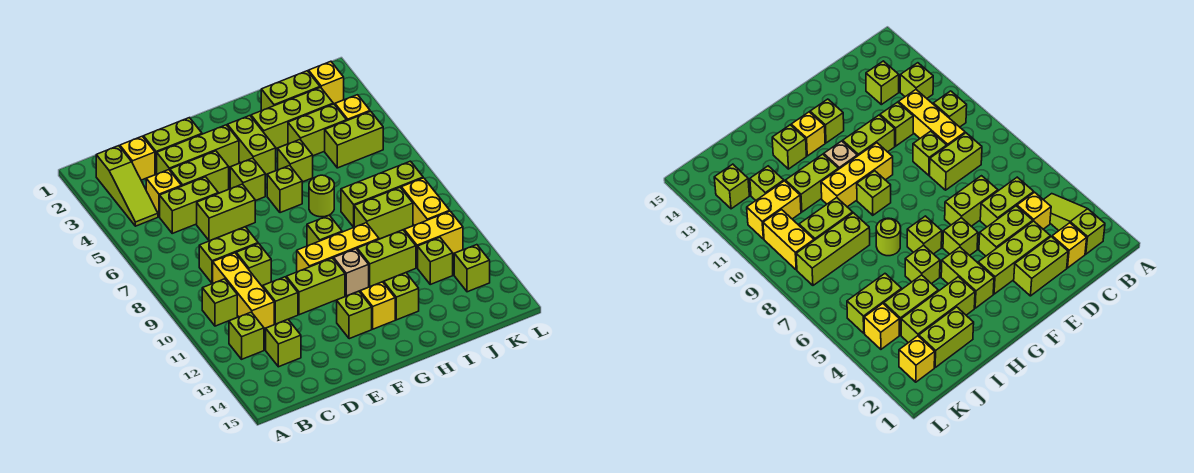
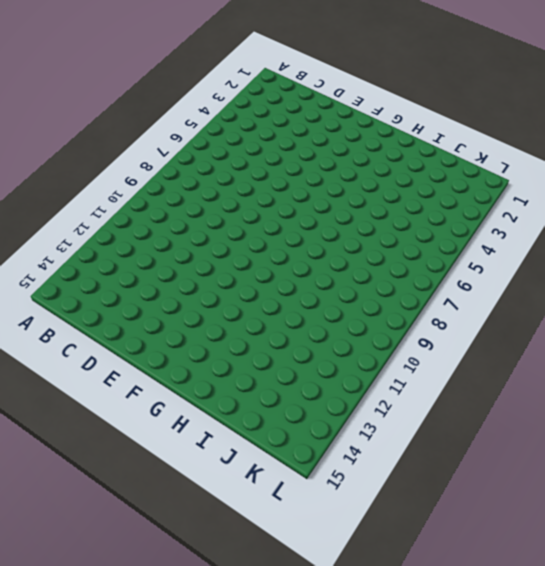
none -> lime 1x3 slope [96,146,158,226]
none -> lime 1x1 brick [202,279,237,326]
none -> lime 1x1 brick [229,312,264,359]
none -> yellow 1x1 brick [120,136,155,180]

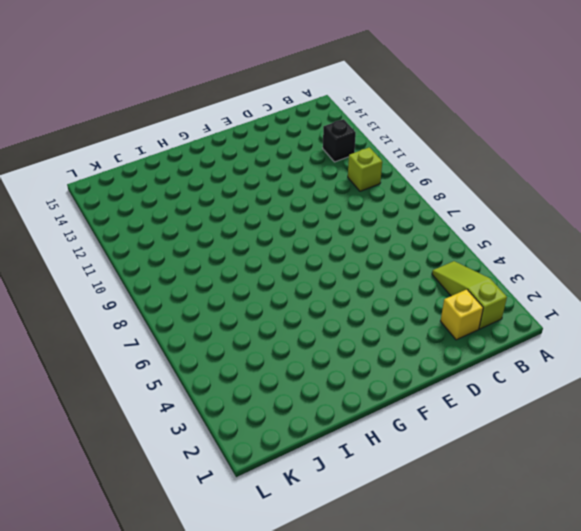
black 1x1 brick [323,119,356,162] -> lime 1x1 brick [229,312,264,359]
none -> yellow 1x1 brick [146,170,181,217]
none -> lime 1x2 brick [160,177,218,233]
none -> lime 1x2 brick [199,227,258,283]
none -> yellow 1x3 brick [213,253,274,329]

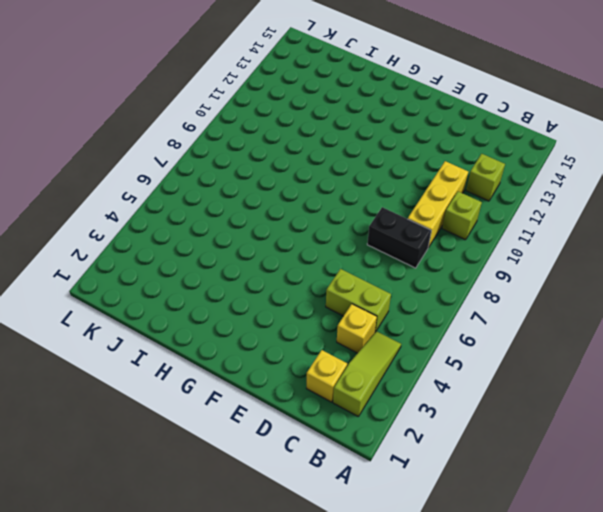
black 1x2 brick [367,207,431,268] -> lime 1x2 brick [199,227,258,283]
none -> lime 1x1 brick [266,320,301,367]
none -> lime 1x2 brick [143,118,202,174]
none -> lime 1x3 brick [157,125,239,174]
none -> lime 1x2 brick [170,151,229,193]

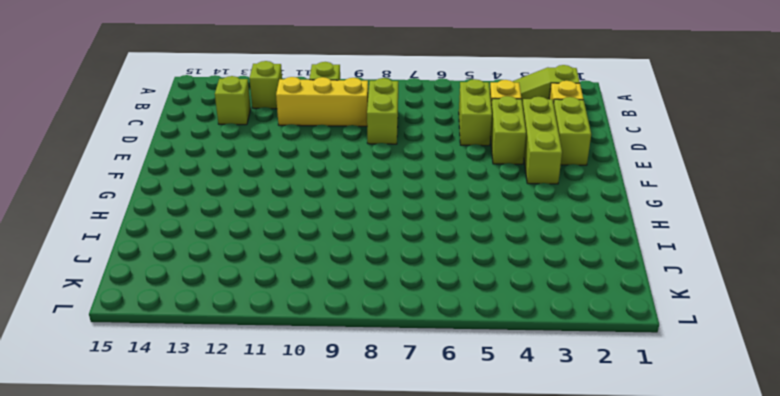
none -> lime 1x2 brick [197,184,255,241]
none -> lime 1x1 brick [236,243,271,286]
none -> lime 1x1 brick [263,277,298,324]
none -> lime 1x2 brick [286,258,345,315]

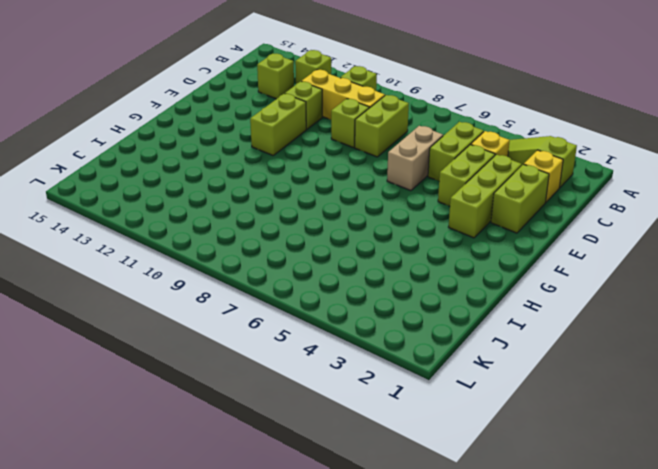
tan 1x2 brick [387,126,443,191] -> lime 1x2 brick [197,184,255,241]
none -> lime 1x1 brick [230,158,265,201]
none -> yellow 1x3 brick [297,223,379,272]
none -> lime 1x1 brick [337,291,372,339]
none -> lime 1x2 brick [227,116,276,175]

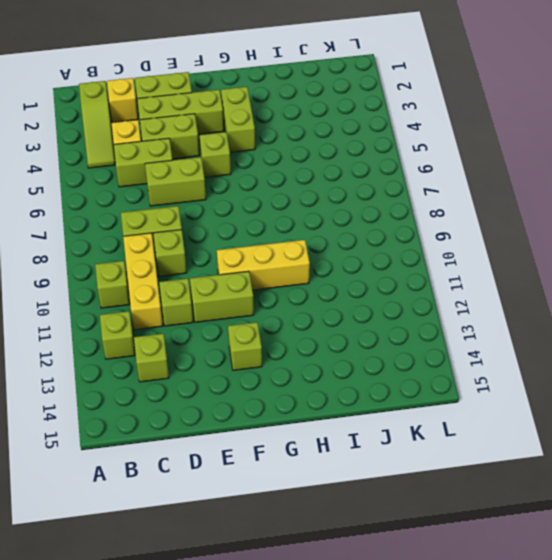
none -> lime 1x1 brick [267,165,302,213]
none -> lime 1x1 brick [307,215,342,246]
none -> tan 1x1 brick [334,249,369,296]
none -> yellow 1x1 brick [360,282,395,329]

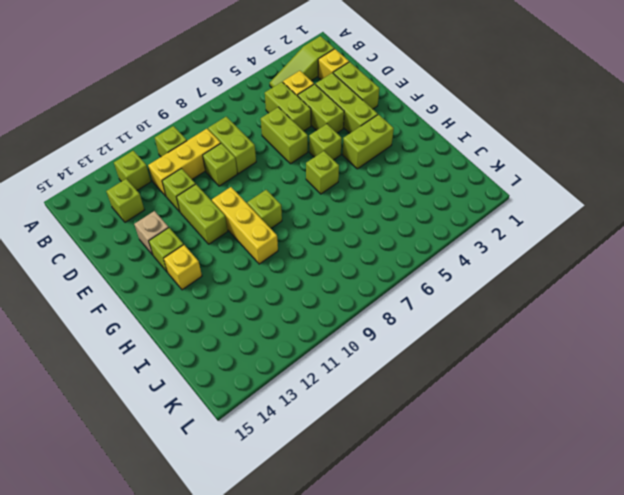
tan 1x1 brick [134,211,169,255] -> tan 1x1 brick moved to [334,249,369,296]
none -> lime 1x3 brick [251,87,333,148]
none -> lime 1x1 brick [278,140,313,182]
none -> lime 1x1 round brick [309,175,334,217]
none -> lime 1x2 brick [357,230,416,287]

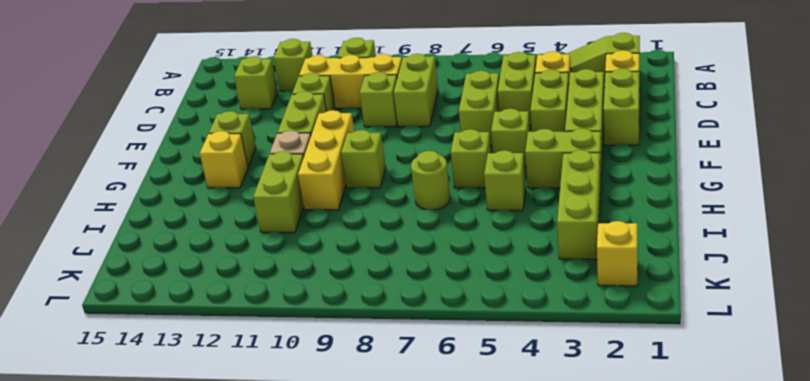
none -> lime 1x1 brick [384,273,419,320]
none -> lime 1x2 brick [261,71,320,111]
none -> lime 1x2 brick [288,104,347,156]
none -> lime 1x3 brick [341,161,423,227]

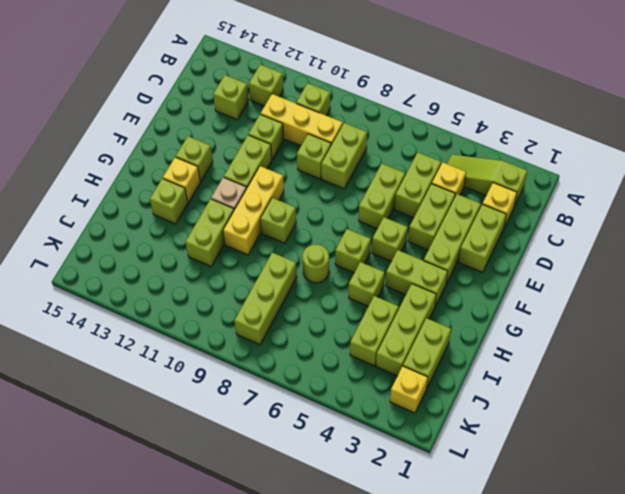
none -> lime 1x2 brick [354,187,413,239]
none -> lime 1x2 brick [325,111,383,168]
none -> yellow 1x2 brick [404,211,463,268]
none -> lime 1x1 brick [418,237,453,284]

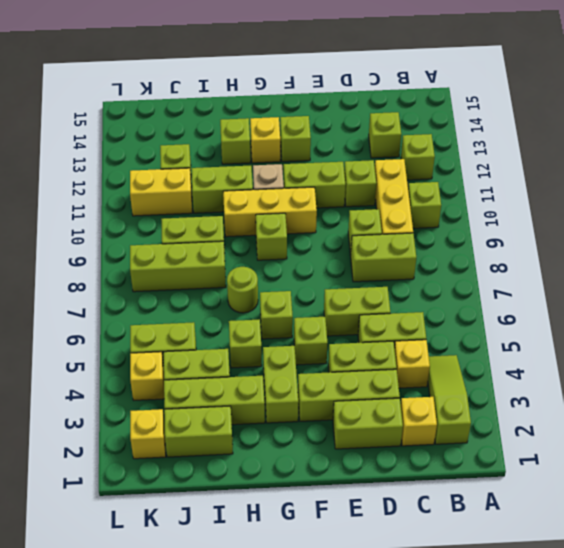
none -> yellow 1x2 brick [401,178,450,225]
none -> lime 1x1 brick [454,245,490,292]

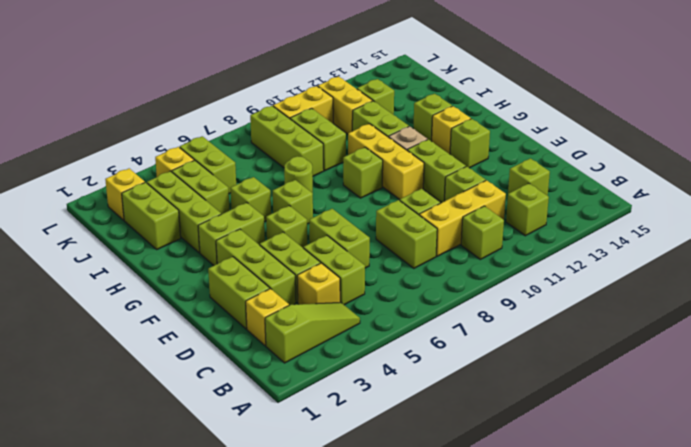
none -> lime 1x1 brick [454,245,490,292]

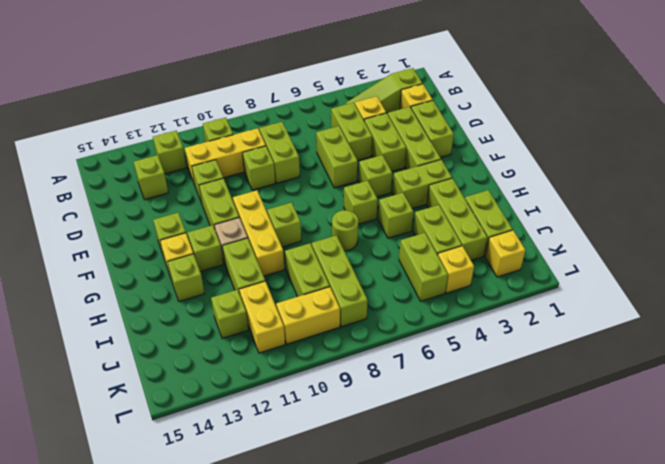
lime 1x1 brick [188,225,223,271] -> lime 1x1 brick moved to [454,245,490,292]

